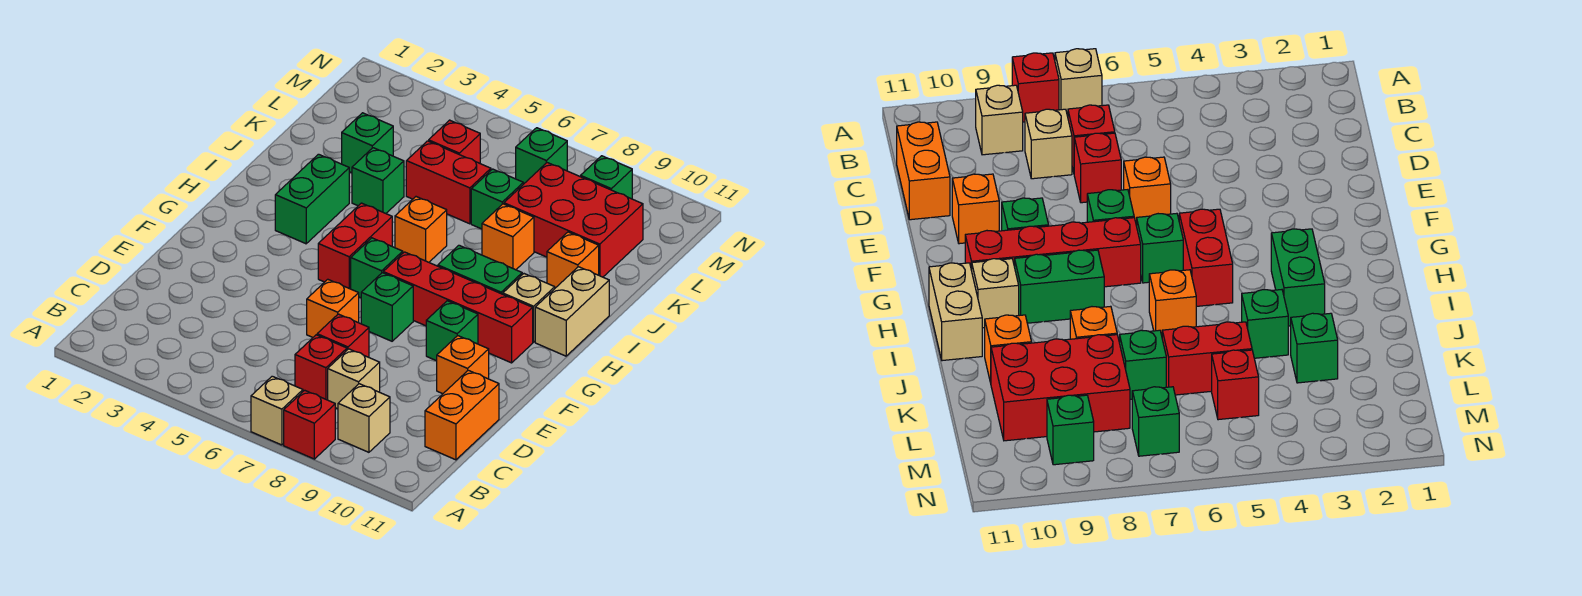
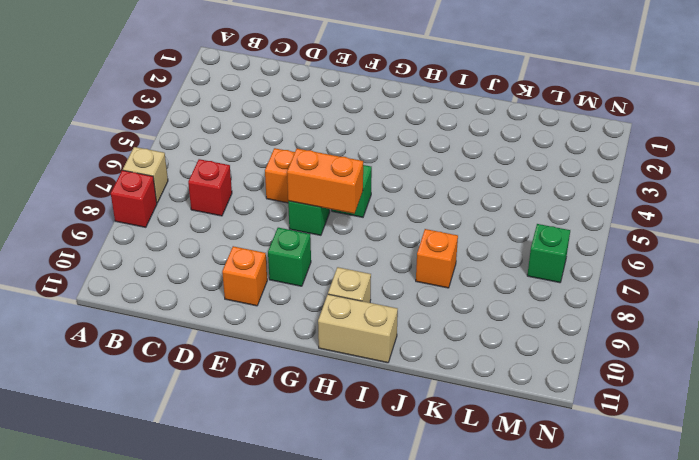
orange 1x2 brick [287,148,363,214] -> orange 1x2 brick moved to [425,370,499,460]
none -> tan 1x1 brick [338,384,390,452]
none -> tan 1x1 brick [328,349,380,409]
none -> red 1x1 brick [317,314,369,357]

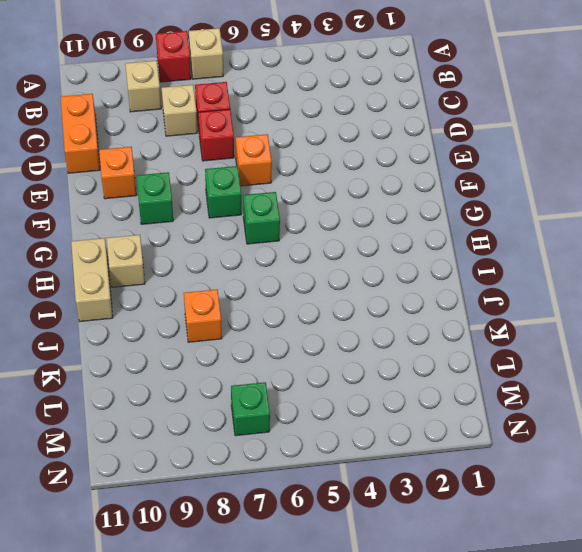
none -> red 1x2 brick [318,203,392,289]
none -> red 1x4 brick [383,252,533,363]
none -> green 1x2 brick [275,154,349,244]

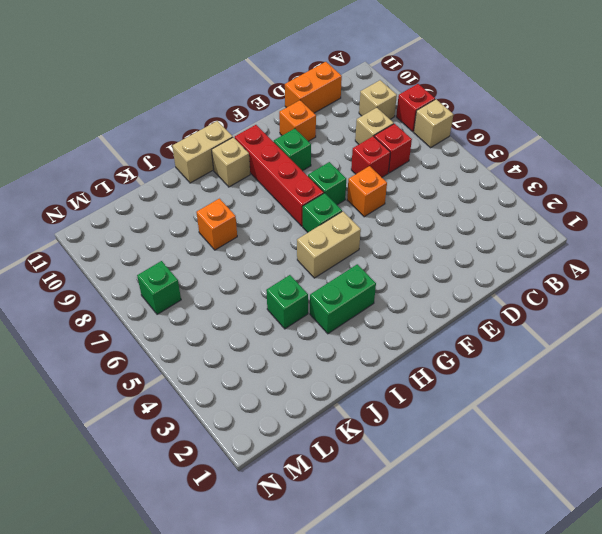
tan 1x2 brick [297,211,361,278] -> red 1x2 brick [318,203,392,289]
none -> green 1x2 brick [438,245,522,294]
none -> orange 1x1 brick [395,197,447,262]
none -> orange 1x1 brick [547,232,599,288]

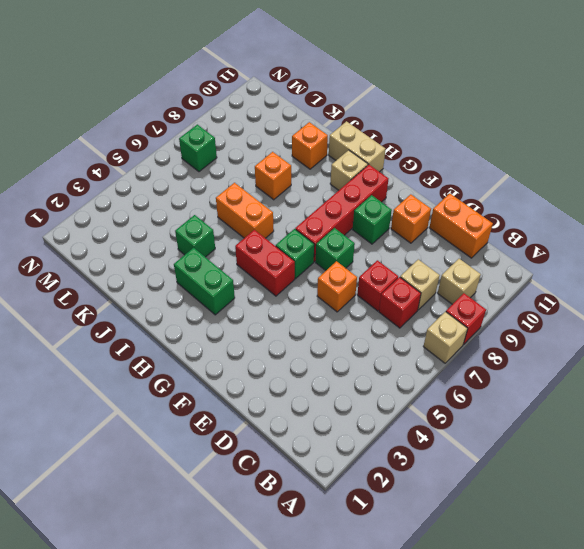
orange 1x2 brick [216,183,274,238] -> orange 1x1 brick [395,197,447,262]
none -> green 1x2 brick [438,245,522,294]
none -> green 1x1 brick [342,113,393,173]
none -> red 1x2 brick [406,141,491,224]

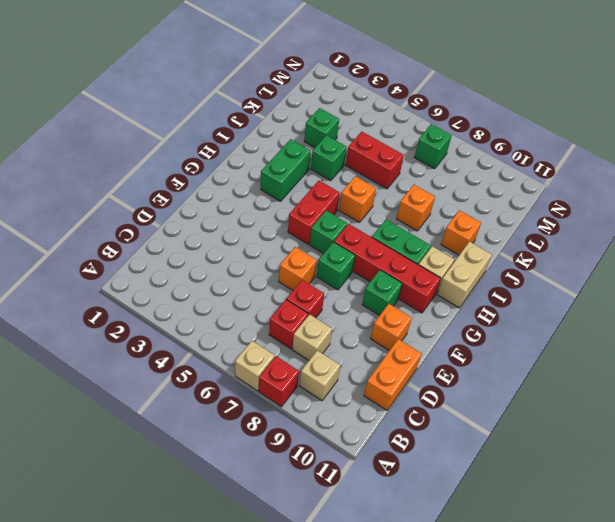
none -> green 1x1 brick [471,169,523,229]
none -> red 2x3 brick [504,163,643,277]
none -> red 1x1 brick [429,120,480,163]

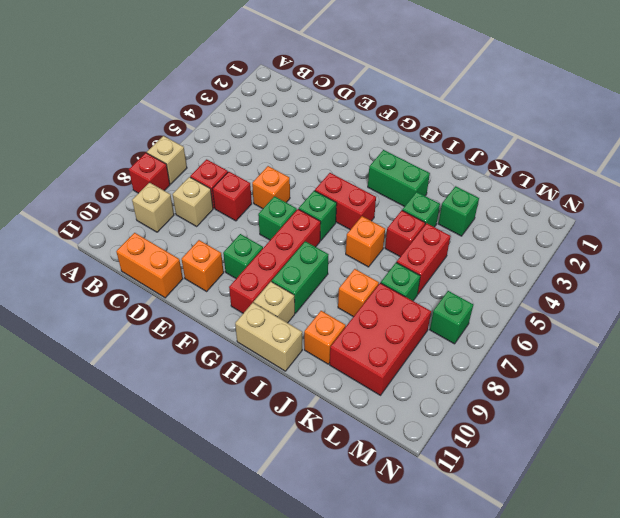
red 1x1 brick [385,211,425,257] -> red 1x1 brick moved to [429,120,480,163]
none -> green 1x1 brick [581,156,632,199]

